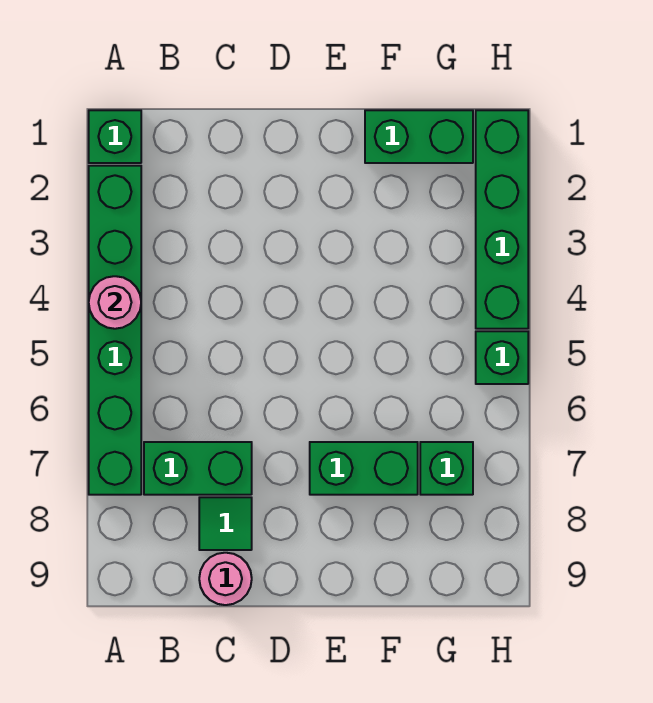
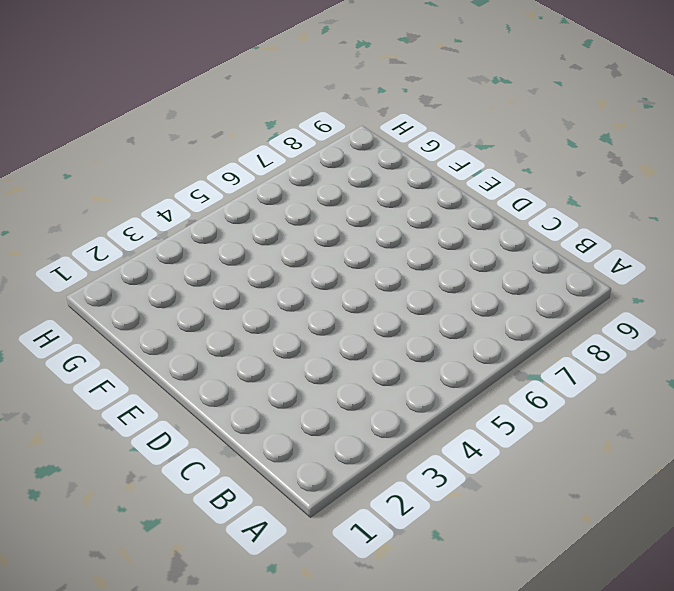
none -> green 1x1 brick [89,110,141,163]
none -> green 1x6 brick [89,166,141,495]

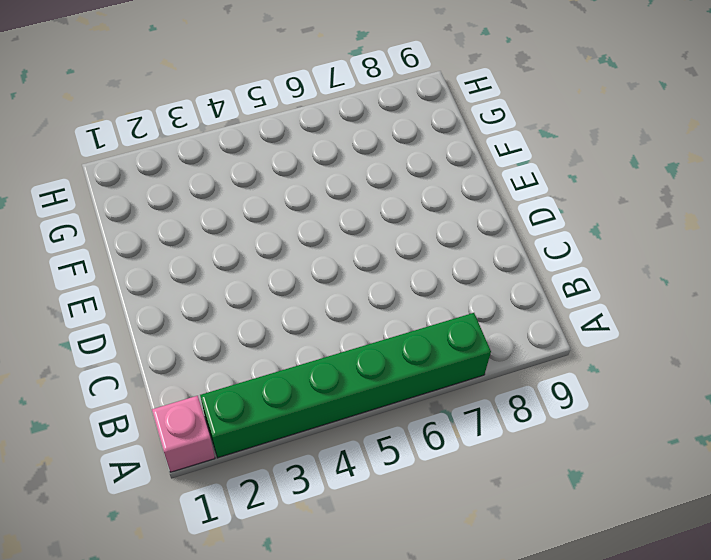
pink 1x1 brick [152,396,215,472] -> green 1x1 brick [89,110,141,163]
none -> green 1x2 brick [144,442,252,495]
none -> green 1x1 tile [199,497,252,550]

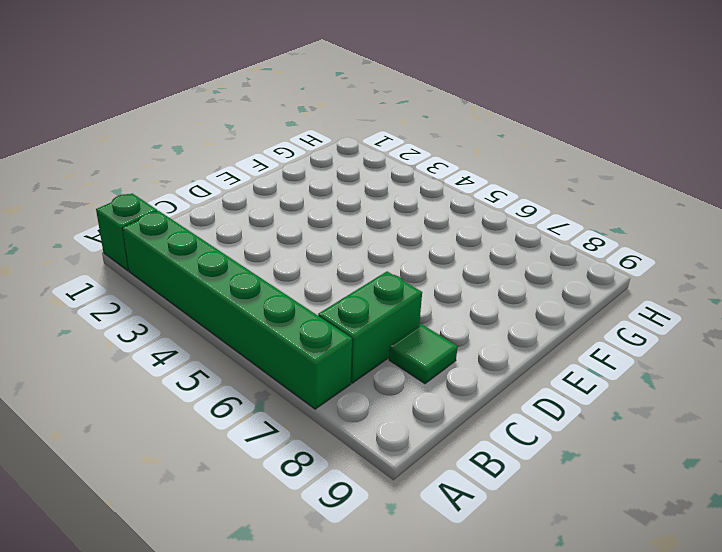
none -> pink 1x1 round brick [199,553,252,605]
none -> green 1x2 brick [310,442,418,495]

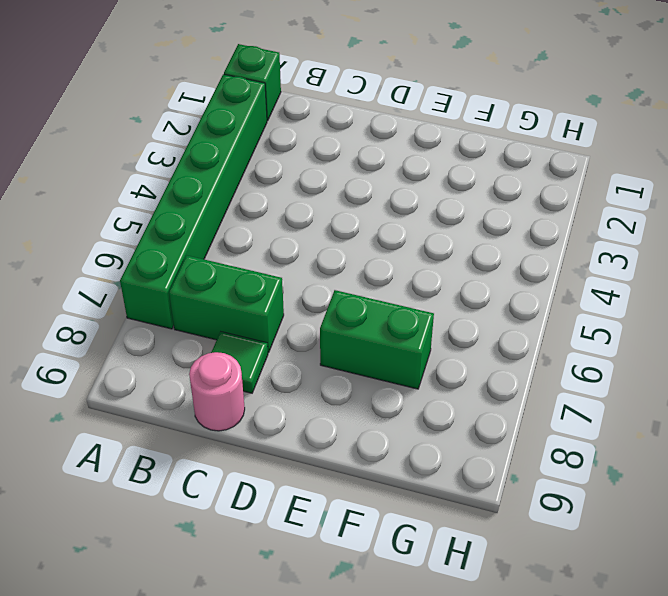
none -> green 1x2 brick [365,110,473,163]
none -> green 1x1 brick [420,442,473,495]

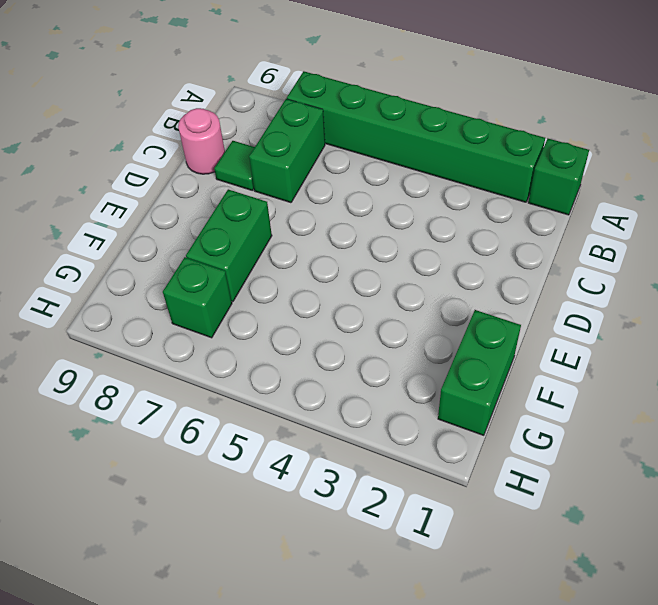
none -> green 1x4 brick [476,110,528,329]
none -> green 1x1 brick [476,331,528,384]

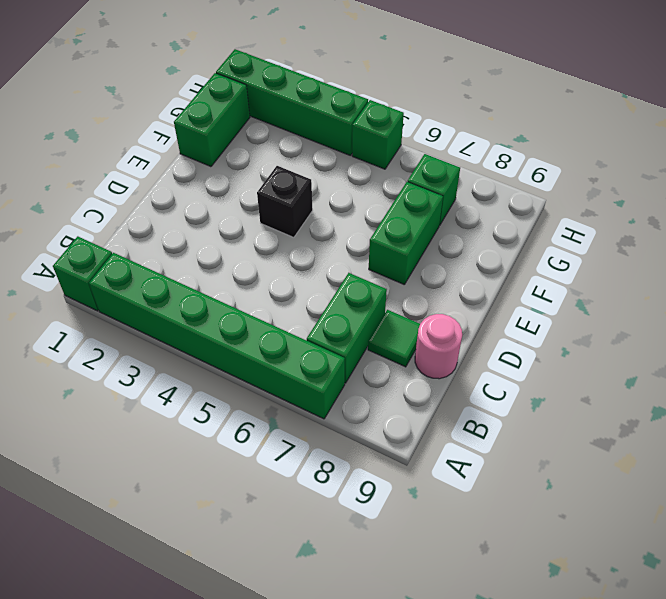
black 1x1 brick [257,166,313,237] -> none
none -> pink 1x1 round brick [89,276,141,329]

